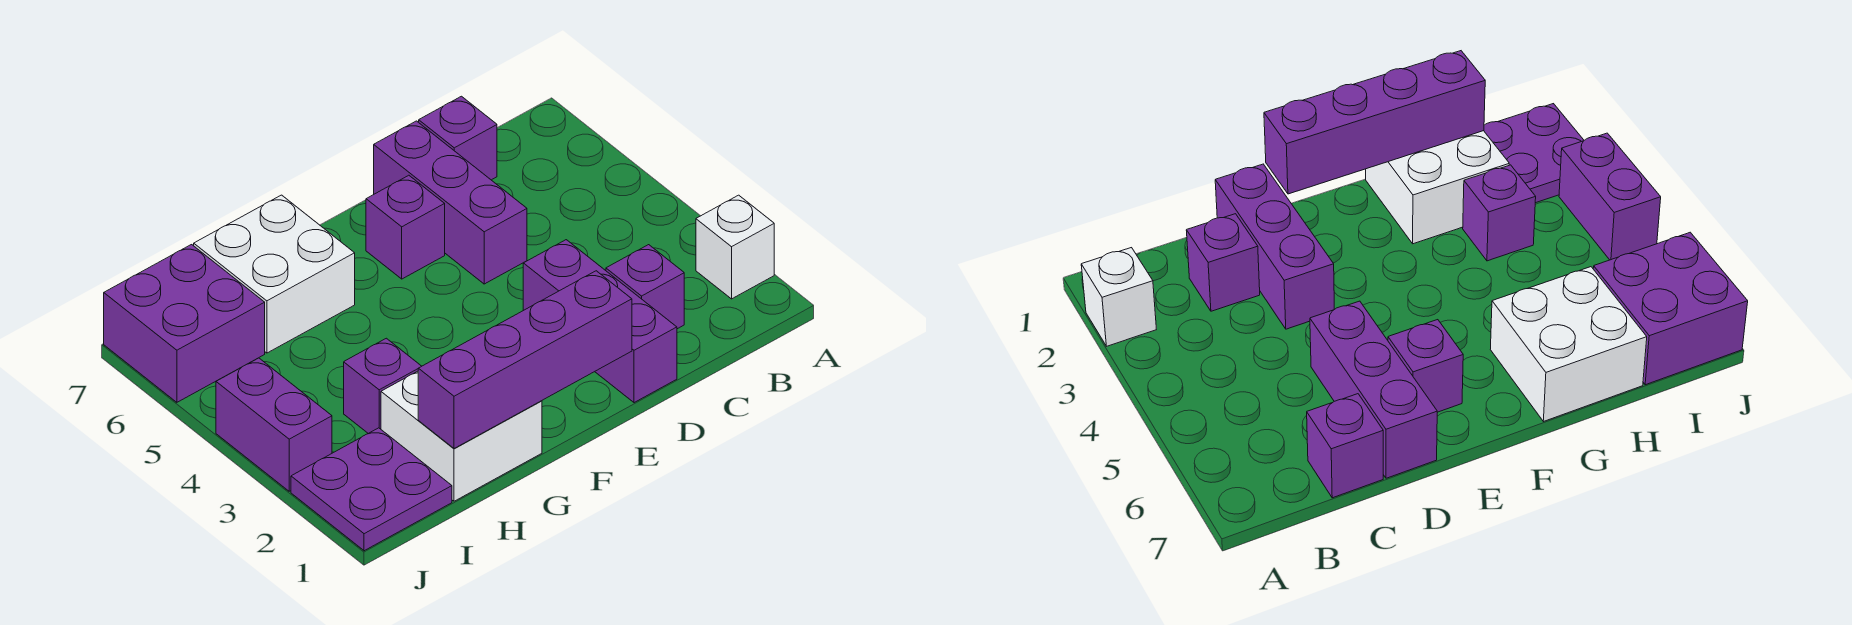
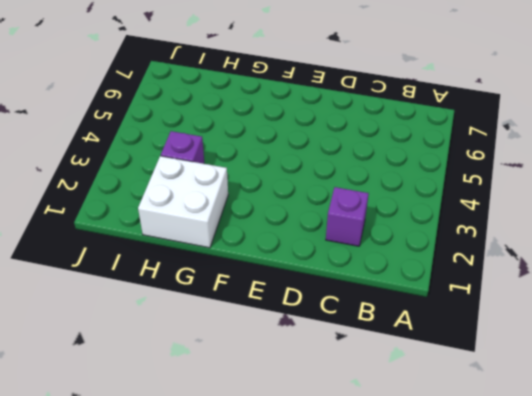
none -> white 1x1 brick [696,195,774,299]
none -> purple 1x1 brick [419,96,497,180]
none -> purple 1x3 brick [523,240,677,403]

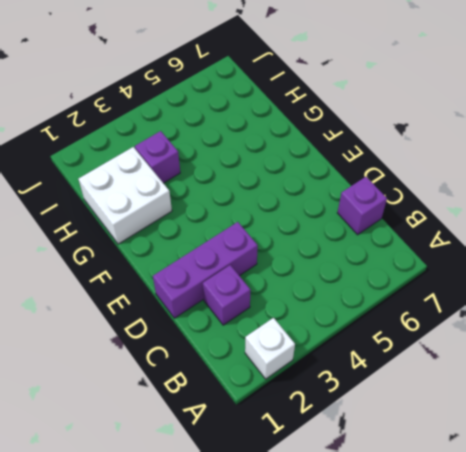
none -> purple 1x3 brick [374,121,527,284]
none -> purple 1x1 brick [366,175,445,279]
none -> white 2x2 brick [194,195,355,353]

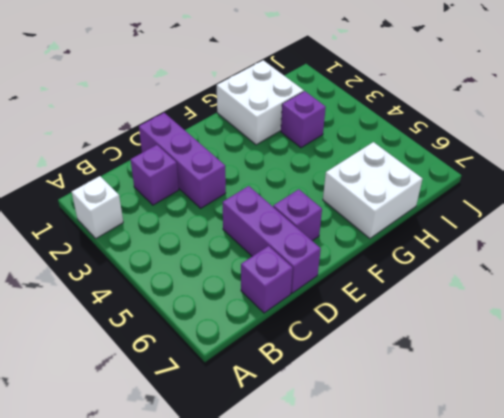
none -> purple 2x2 plate [291,428,452,551]
none -> purple 2x2 brick [104,245,265,402]
none -> purple 1x2 brick [216,358,332,491]

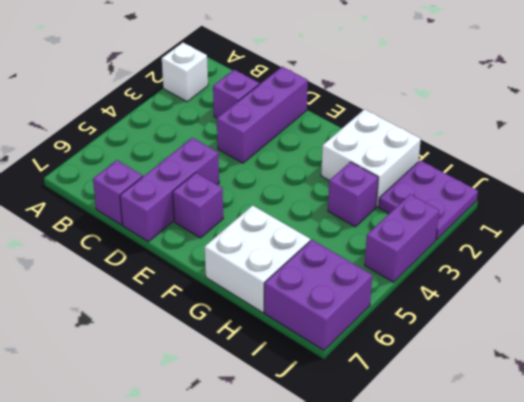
none -> purple 1x4 brick [418,271,632,448]

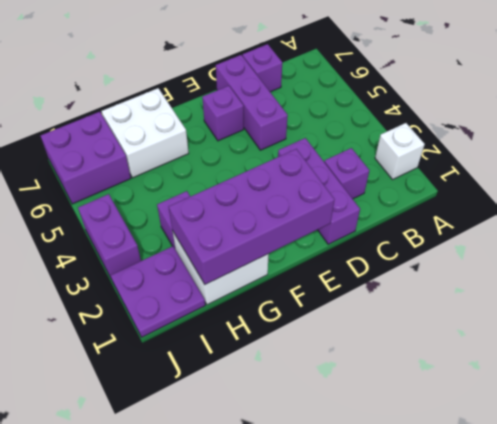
purple 2x4 brick [169,149,335,284] -> purple 1x4 brick [418,271,632,448]

